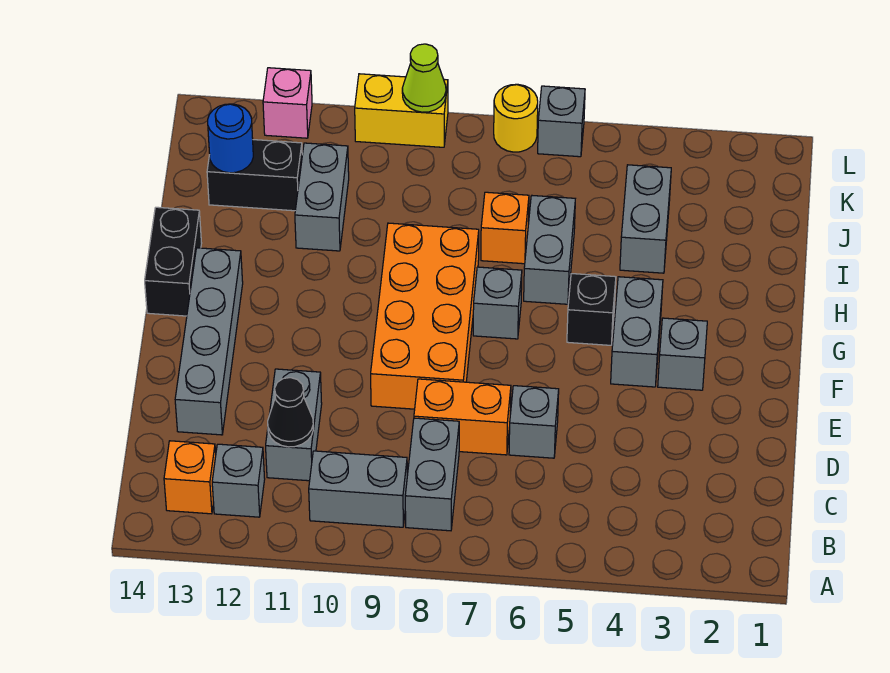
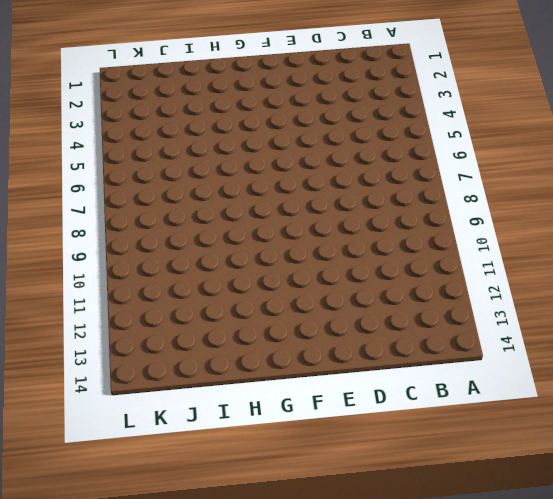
none -> grey 1x2 brick [405,418,459,531]
none -> grey 1x2 brick [309,451,407,527]
none -> grey 1x1 brick [212,444,265,517]

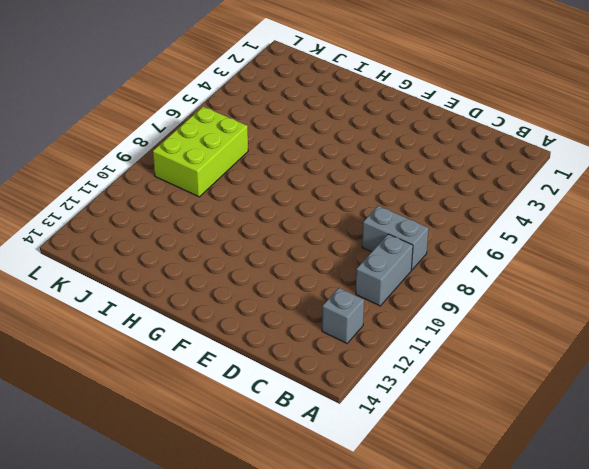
lime 2x3 brick [153,107,248,197] -> none
none -> orange 1x1 brick [164,441,216,514]
none -> grey 1x2 brick [266,369,322,481]
none -> grey 1x1 brick [509,386,559,458]

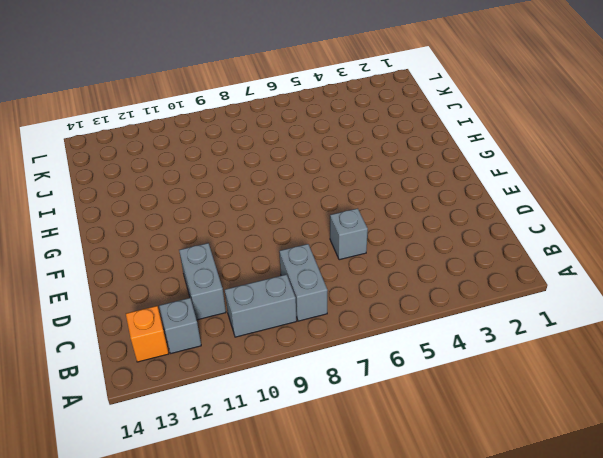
none -> orange 1x2 brick [414,379,511,455]
none -> grey 1x4 brick [175,248,243,435]
none -> orange 2x4 brick [371,223,479,409]

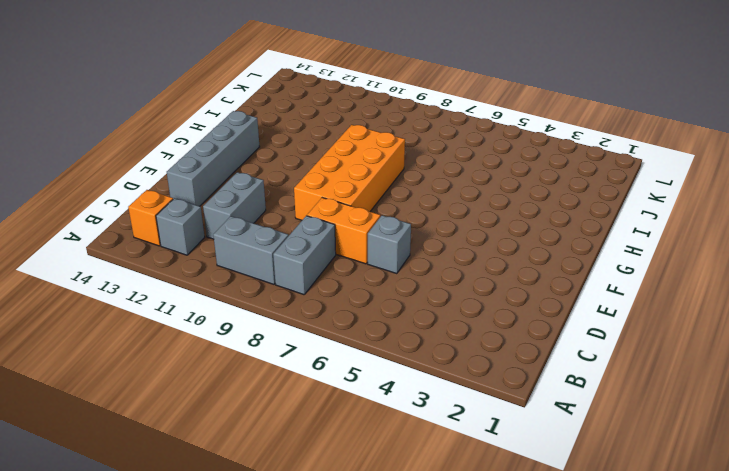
none -> grey 1x1 brick [658,318,707,390]
none -> grey 1x2 brick [611,277,663,387]
none -> black 1x1 brick [567,274,616,345]

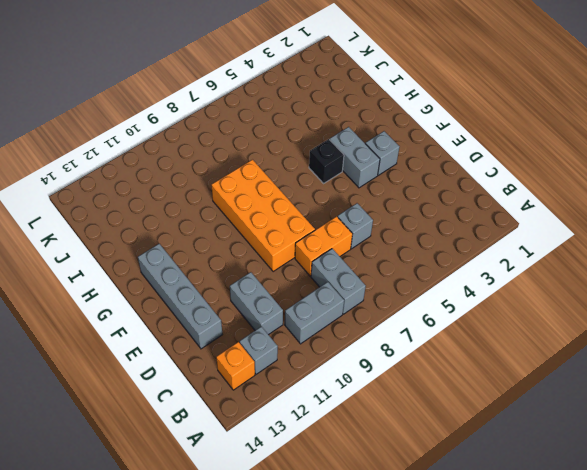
none -> grey 1x1 brick [473,267,522,339]
none -> black 1x2 brick [145,207,202,316]
none -> grey 1x2 brick [524,196,575,304]

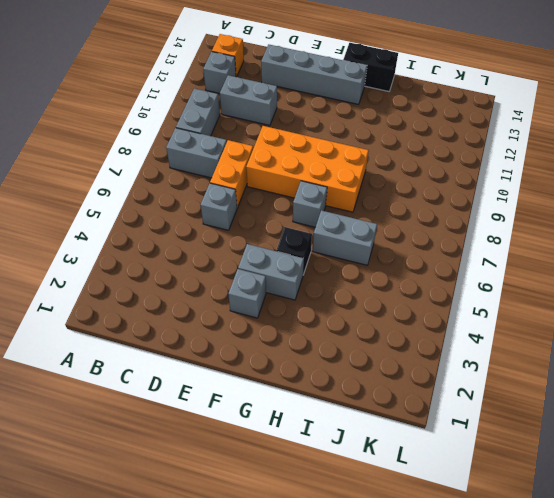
none -> grey 1x2 brick [620,165,671,273]
none -> orange 1x1 brick [481,192,529,264]
none -> grey 1x2 brick [295,143,349,251]

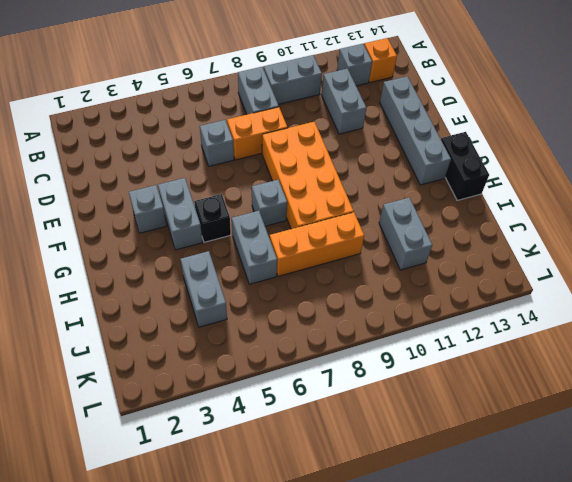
orange 1x3 brick [270,212,364,276] -> orange 1x1 brick [481,192,529,264]
none -> black 1x2 brick [207,140,302,211]
none -> grey 1x1 brick [538,86,585,157]
none -> yellow 1x1 round brick [494,84,538,152]

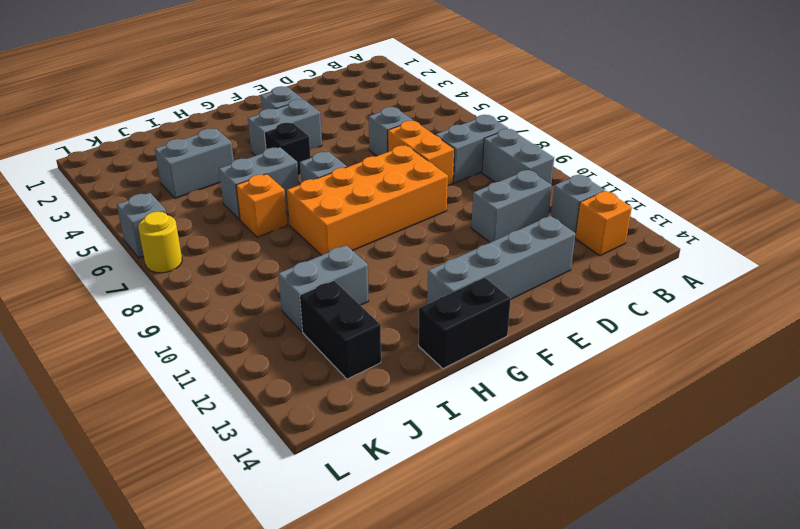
none -> yellow 1x2 brick [355,74,448,147]
none -> pink 1x1 brick [263,68,312,138]
none -> black 1x1 cone [268,378,313,447]

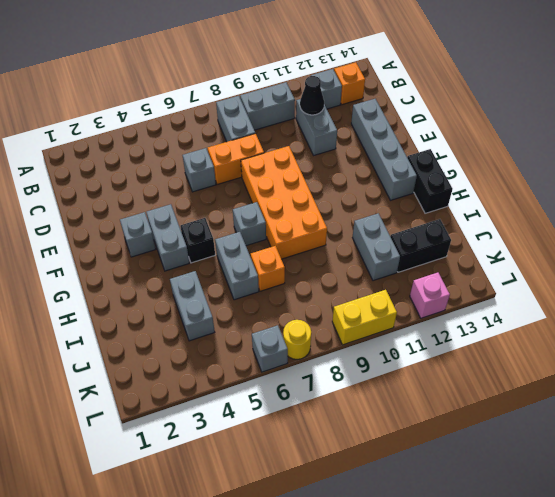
none -> blue 1x1 round brick [208,104,253,173]
none -> lime 1x1 cone [402,44,446,112]

